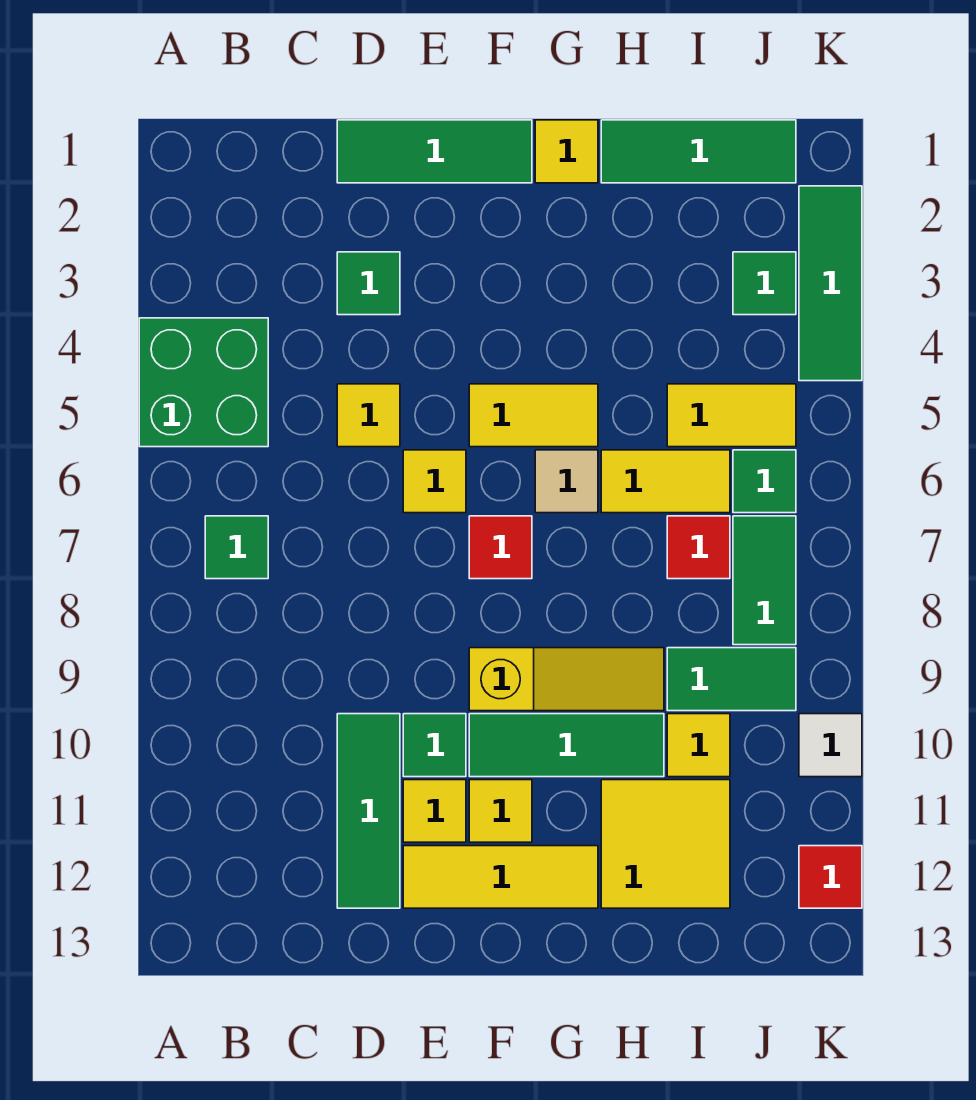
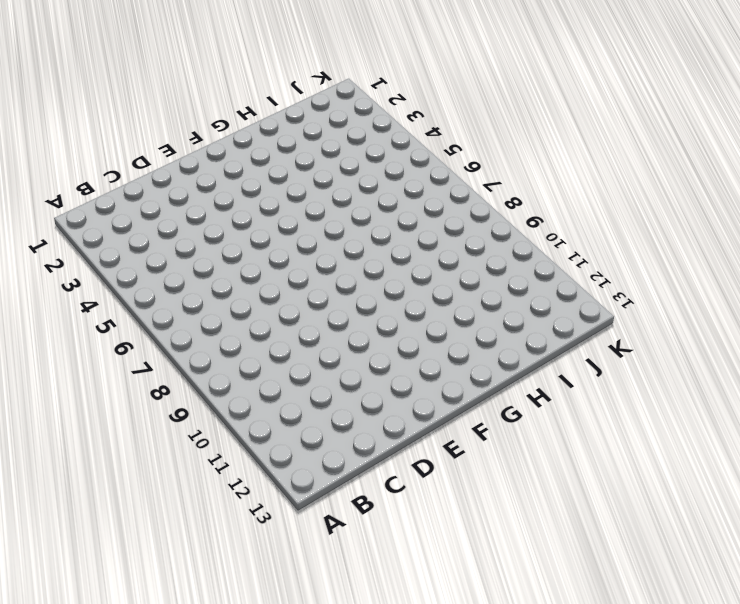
none -> green 2x2 brick [139,318,268,447]
none -> green 1x1 tile [205,516,268,579]
none -> green 1x3 tile [337,120,532,183]
none -> green 1x1 tile [337,252,400,315]

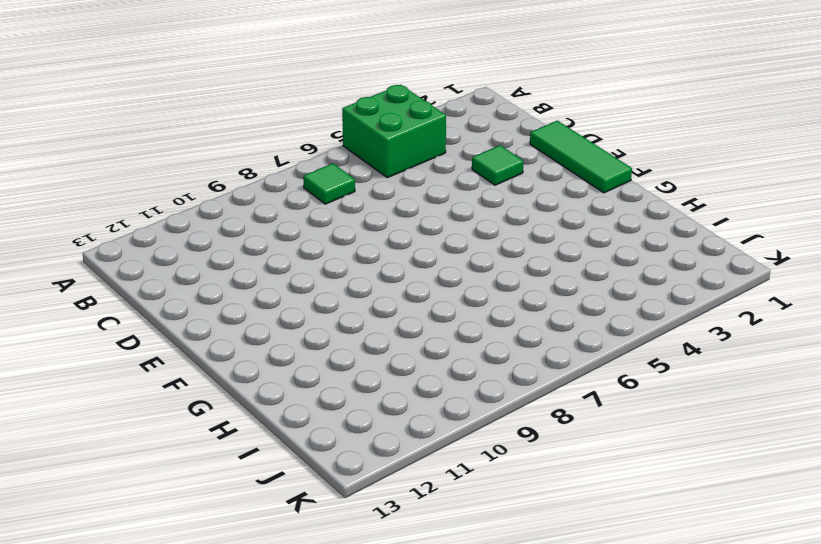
none -> yellow 1x1 tile [337,384,400,447]
none -> green 1x3 tile [337,714,400,908]
none -> yellow 1x1 tile [403,450,466,513]
none -> green 1x1 tile [403,714,466,777]

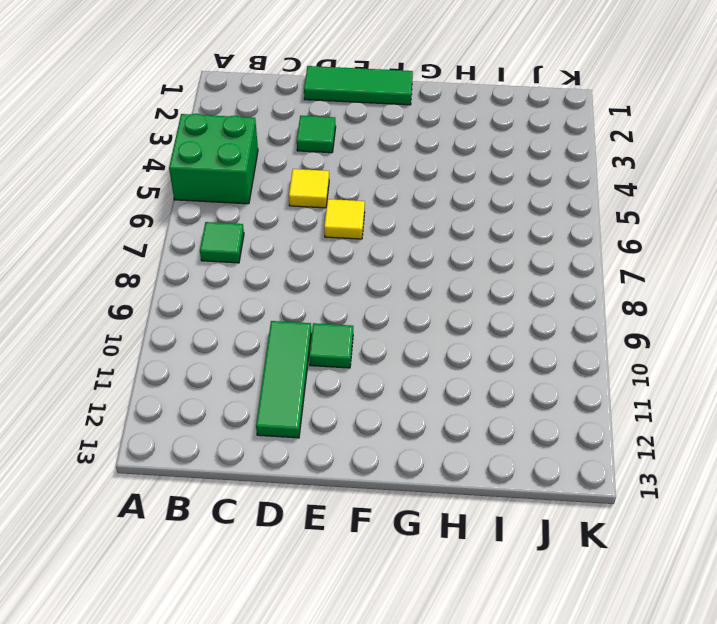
none -> yellow 1x1 tile [403,780,466,842]
none -> yellow 1x3 tile [403,846,598,908]
none -> yellow 1x2 tile [469,384,598,447]
none -> red 1x1 tile [469,516,532,579]

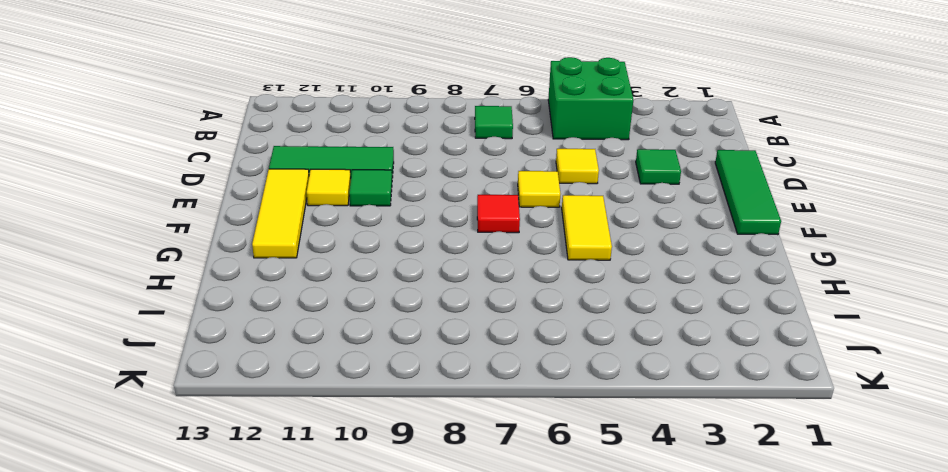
none -> yellow 1x3 slope [469,648,664,711]
none -> green 1x3 tile [469,714,664,777]
none -> yellow 1x1 tile [469,780,532,842]
none -> yellow 1x1 tile [535,120,598,183]

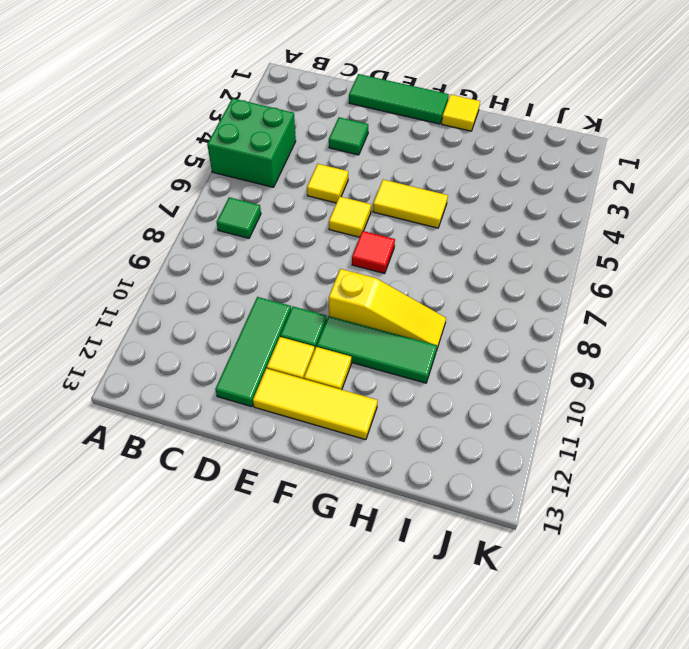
none -> tan 1x1 tile [535,450,598,513]
none -> green 1x3 tile [601,120,796,183]
none -> yellow 1x2 tile [601,450,730,513]
none -> yellow 2x2 tile [601,780,730,908]

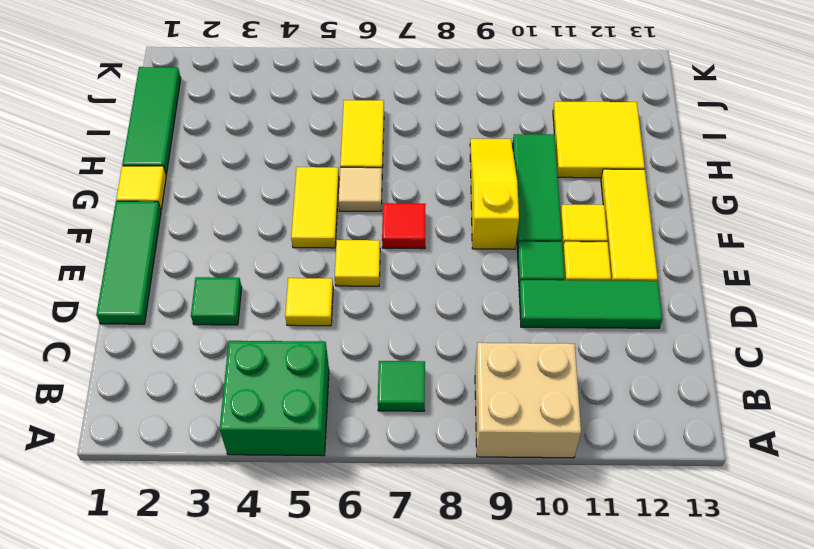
tan 2x2 brick [475,343,581,458] -> none
none -> yellow 1x2 tile [667,384,796,447]
none -> red 1x1 tile [667,516,730,579]
none -> green 1x2 tile [667,648,796,711]
none -> yellow 1x1 tile [667,714,730,777]

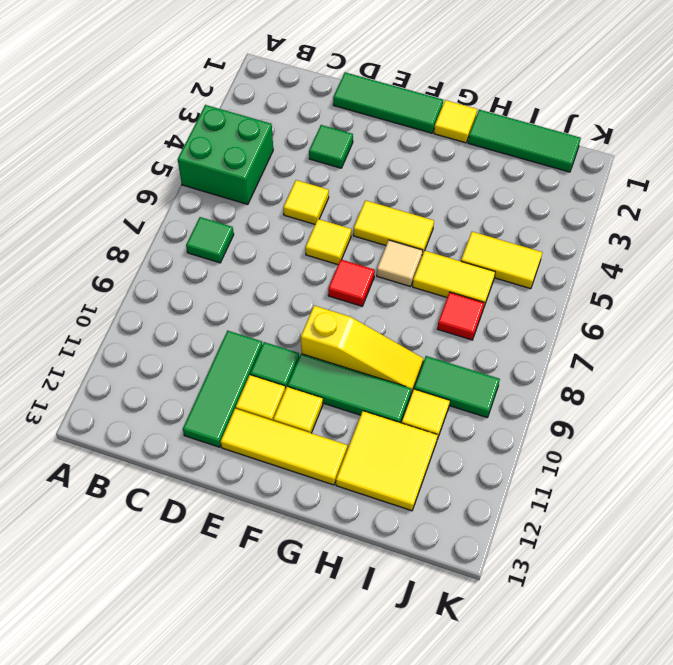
none -> green 1x1 tile [733,252,796,315]
none -> green 1x1 tile [733,450,796,513]
none -> green 1x2 tile [733,516,796,645]
none -> green 1x3 tile [799,186,862,381]

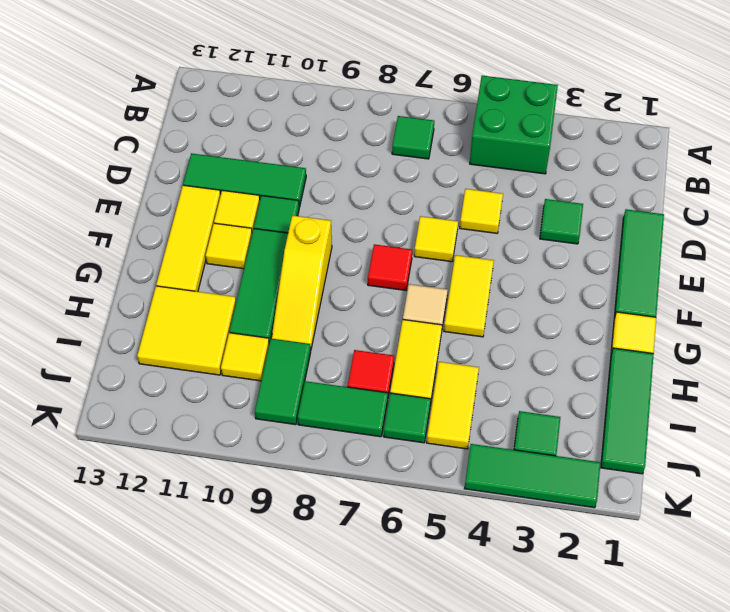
none -> white 1x1 tile [799,714,862,777]
none -> red 1x1 tile [799,846,862,908]

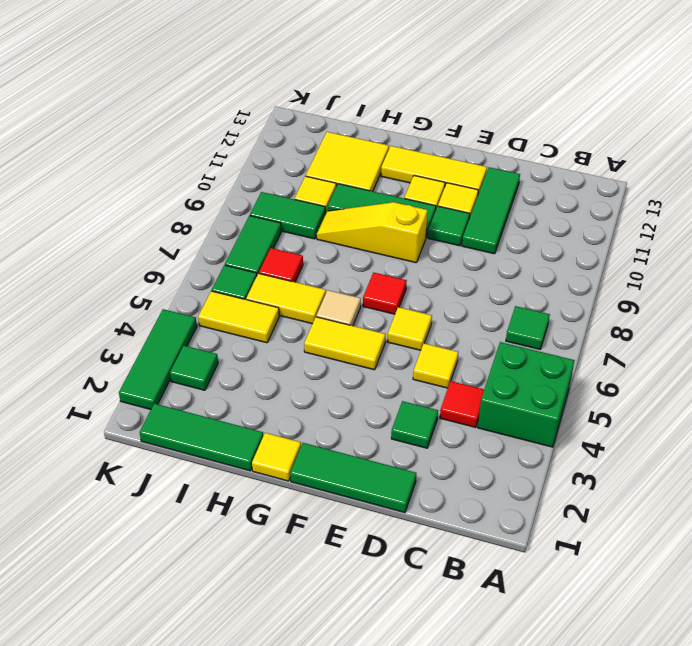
red 1x1 tile [440,381,484,427] -> red 1x1 tile moved to [799,846,862,908]
none -> white 1x1 tile [799,714,862,777]

